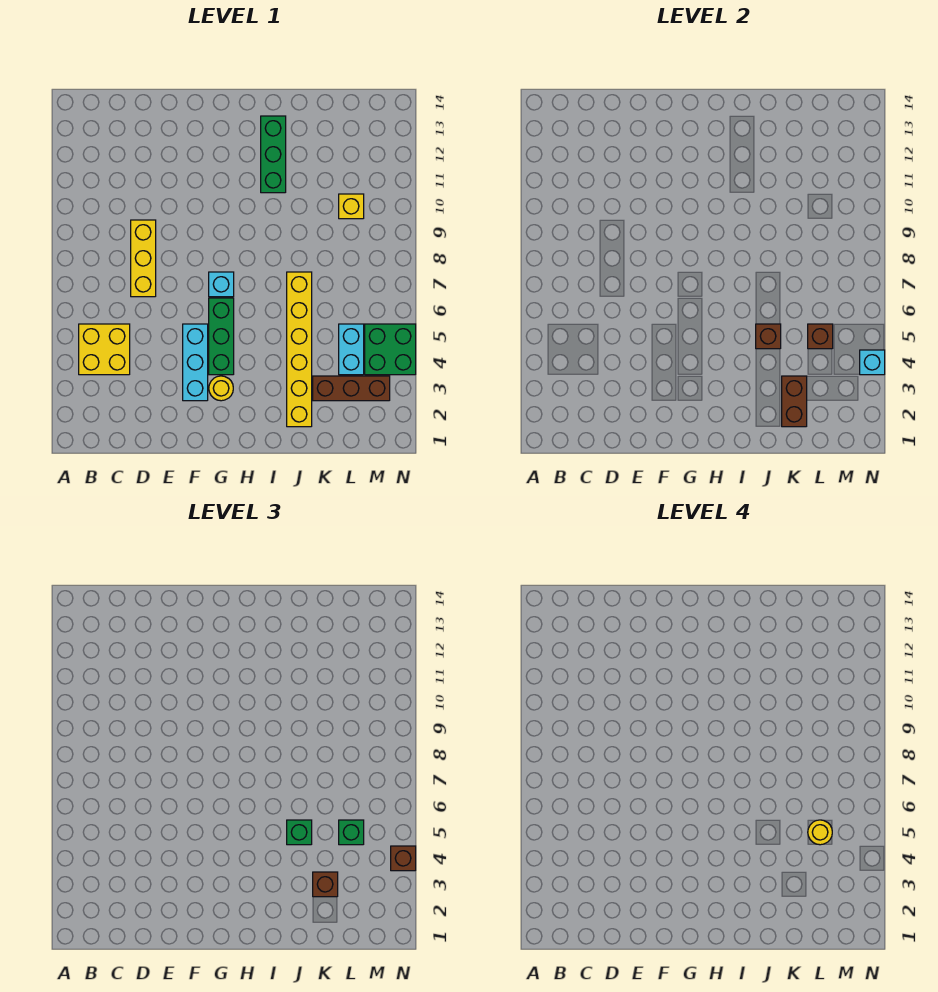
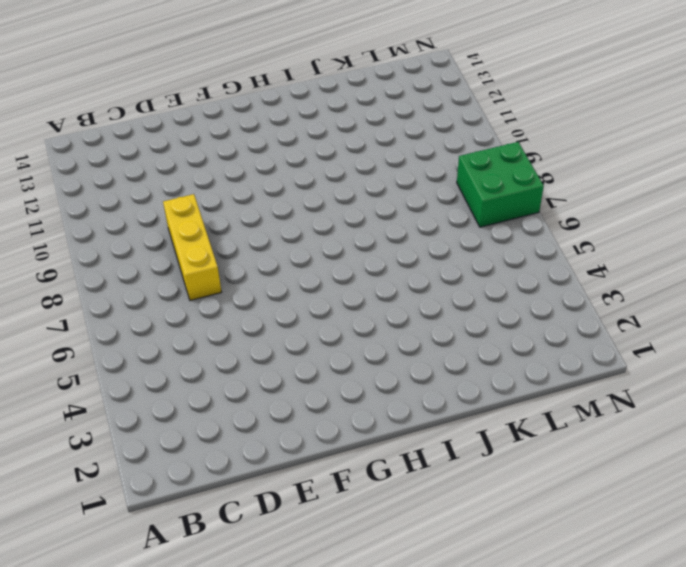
green 2x2 brick [457,142,544,227] -> green 2x2 brick moved to [365,324,416,375]
none -> yellow 2x2 brick [79,324,130,375]
none -> cyan 1x3 brick [183,324,208,401]
none -> yellow 1x1 round brick [209,376,233,401]

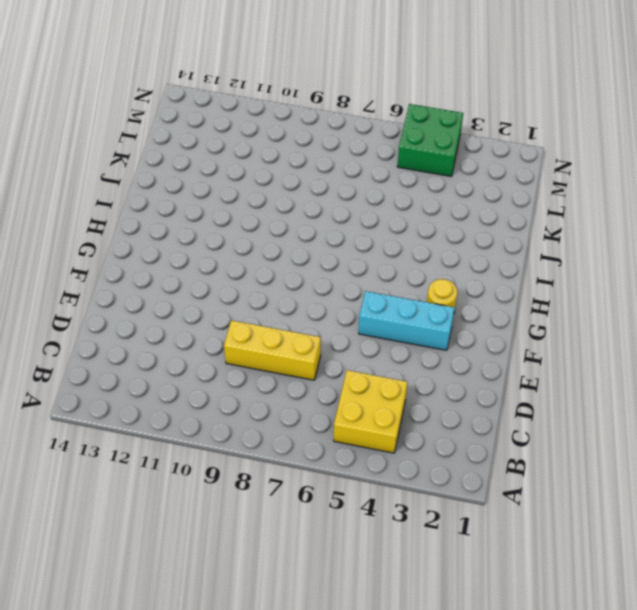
none -> green 1x3 brick [209,298,234,375]
none -> cyan 1x1 brick [209,272,234,297]
none -> green 1x3 brick [261,116,286,193]

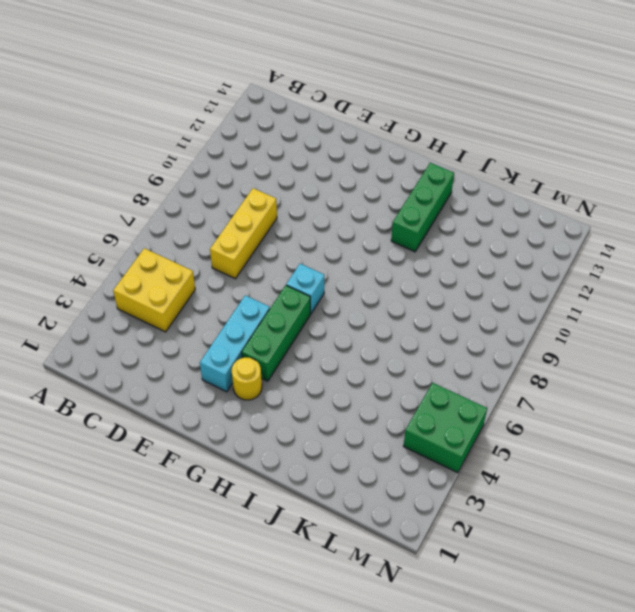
none -> yellow 1x6 brick [287,272,312,427]
none -> brown 1x3 brick [313,376,390,401]
none -> cyan 1x2 brick [339,324,364,375]

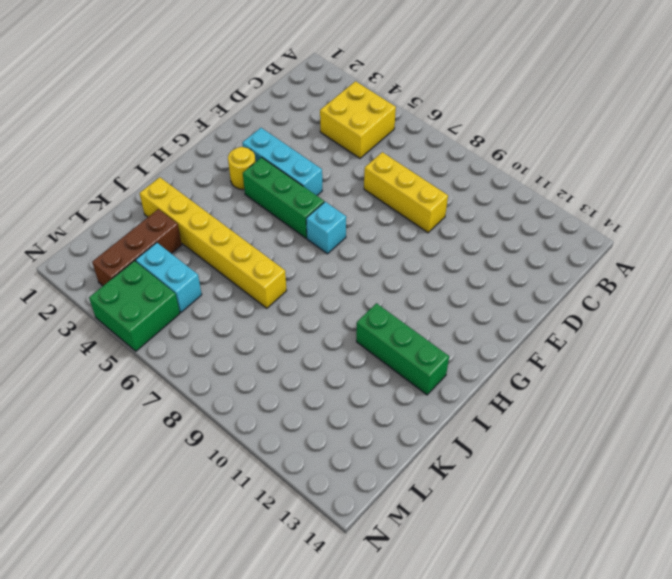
none -> yellow 1x1 brick [339,194,364,219]
none -> brown 1x1 brick [756,324,781,349]
none -> brown 1x2 brick [782,376,807,427]

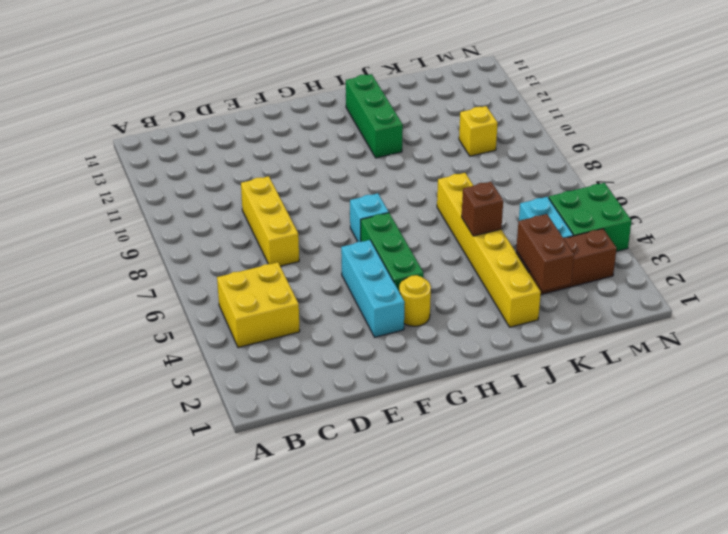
none -> brown 1x1 brick [808,324,833,349]
none -> cyan 1x1 brick [860,350,885,375]
none -> green 1x1 brick [287,820,312,845]

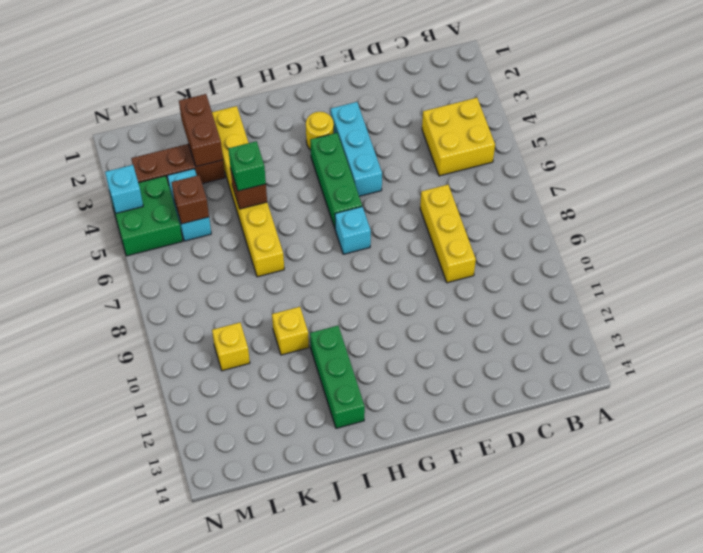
yellow 1x1 brick [272,307,309,355] -> none
none -> brown 1x1 brick [313,872,338,897]
none -> green 1x1 brick [339,820,364,845]
none -> brown 1x1 brick [391,846,416,871]

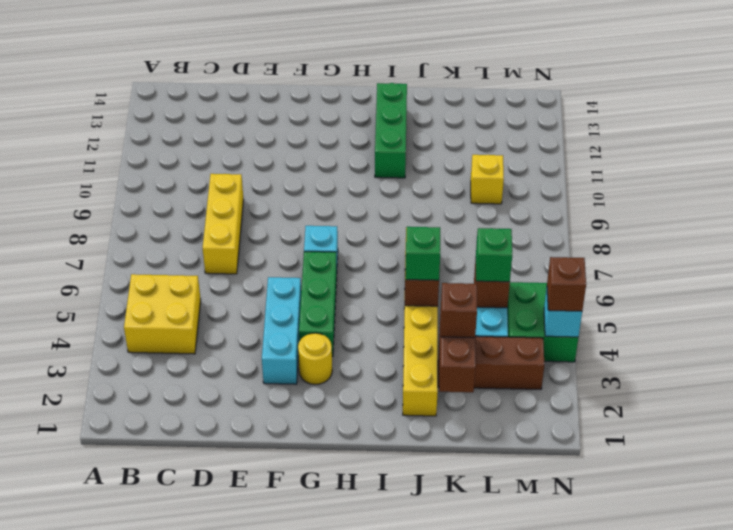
none -> yellow 1x1 round brick [808,820,832,845]

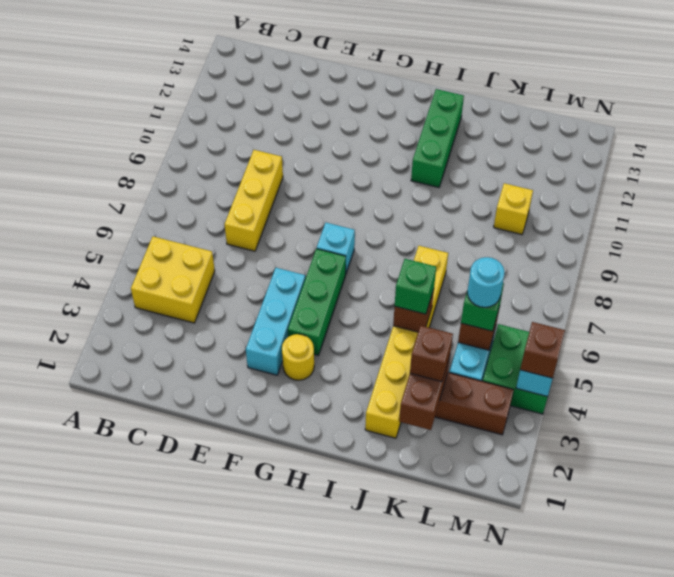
cyan 1x1 round brick [467,257,505,307] -> yellow 1x1 round brick [808,820,832,845]

